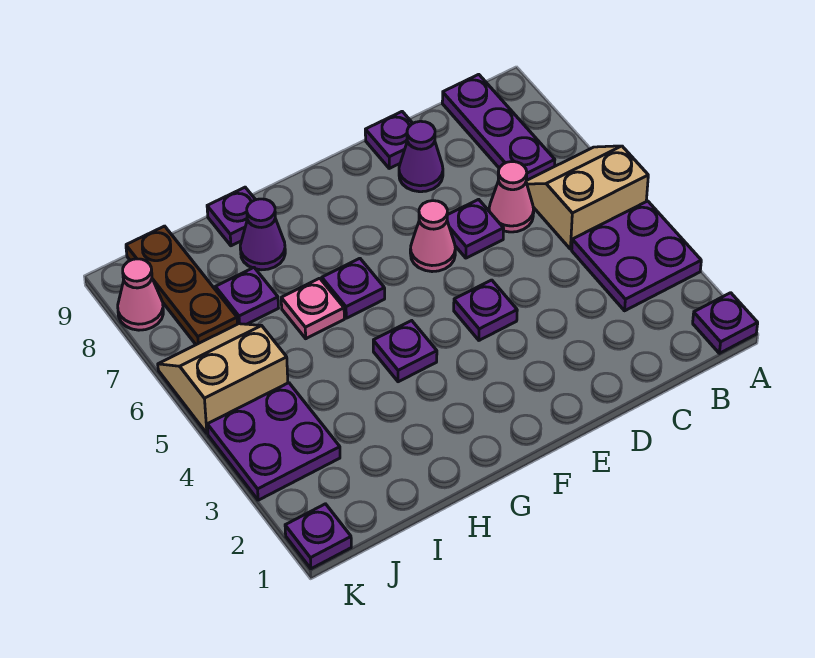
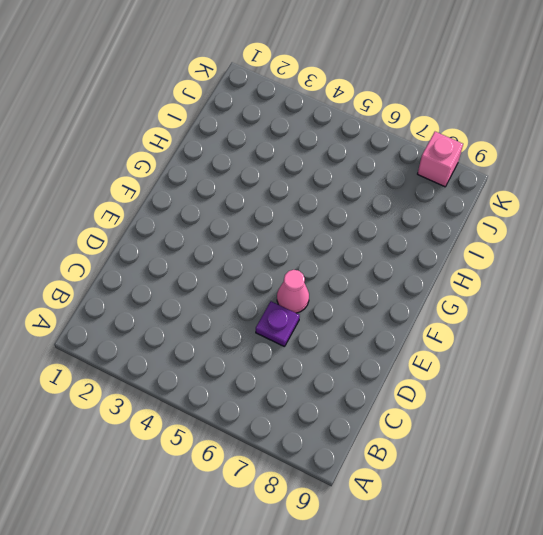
pink 1x1 brick [418,132,463,187] -> pink 1x1 cone [118,259,163,330]
none -> purple 1x1 plate [693,293,758,353]
none -> purple 2x2 plate [572,201,701,311]
none -> tan 2x2 slope [526,146,648,249]

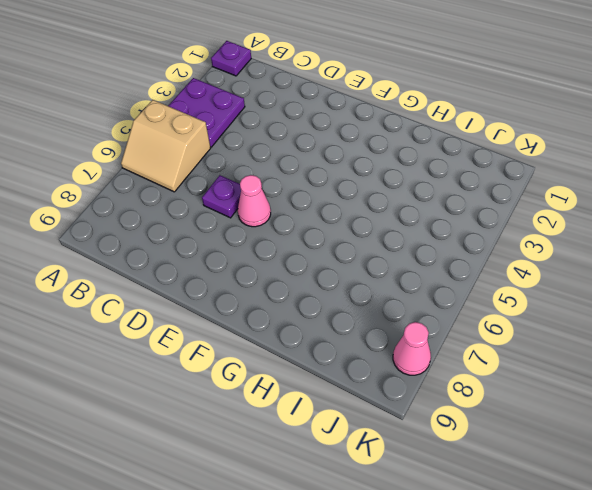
none -> purple 1x3 plate [442,74,555,181]
none -> pink 1x1 cone [489,162,534,232]
none -> purple 1x1 cone [399,121,443,192]

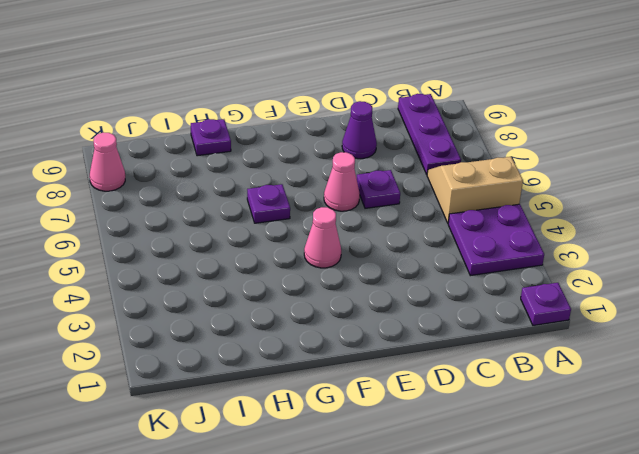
pink 1x1 cone [304,207,341,268] -> pink 1x1 cone moved to [489,162,534,232]
none -> purple 1x1 plate [365,112,413,168]
none -> purple 1x1 plate [454,280,517,340]
none -> purple 1x1 plate [373,321,437,382]

